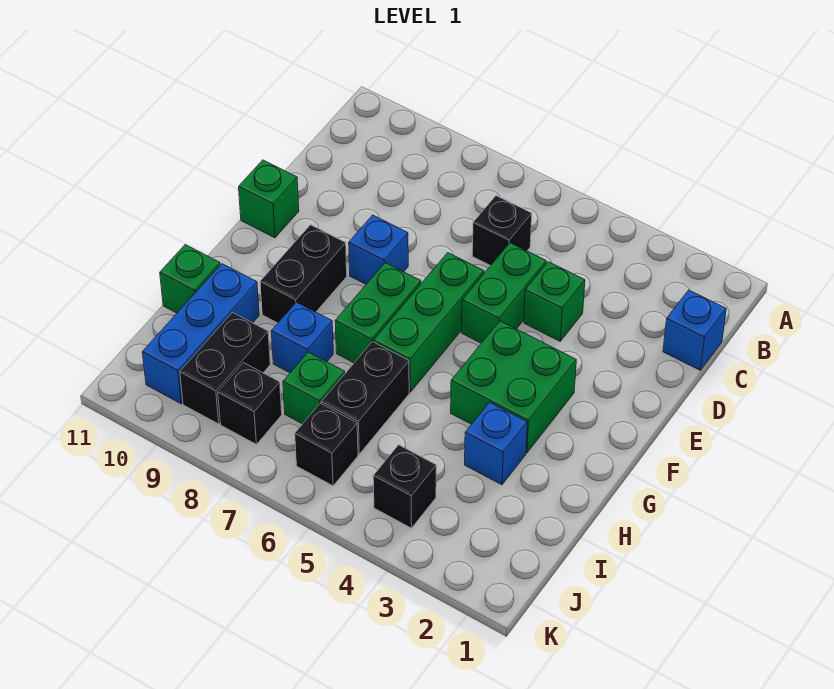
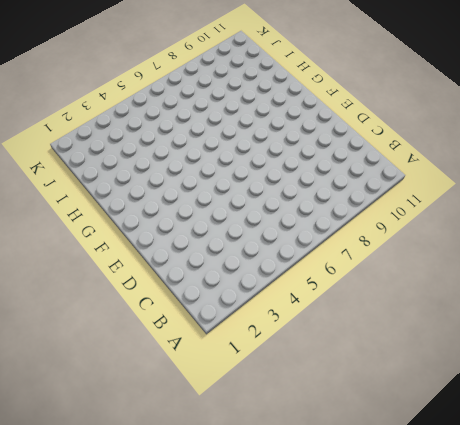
none -> blue 1x1 brick [663,290,726,370]
none -> black 1x1 brick [472,196,532,266]
none -> green 1x1 brick [524,262,585,341]

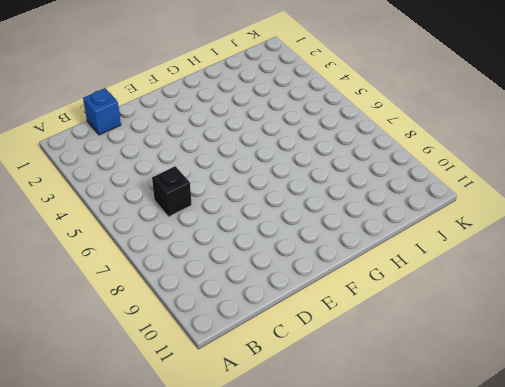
none -> green 1x1 brick [524,262,585,341]
none -> green 1x2 brick [462,243,546,343]
none -> green 1x3 brick [374,253,484,392]

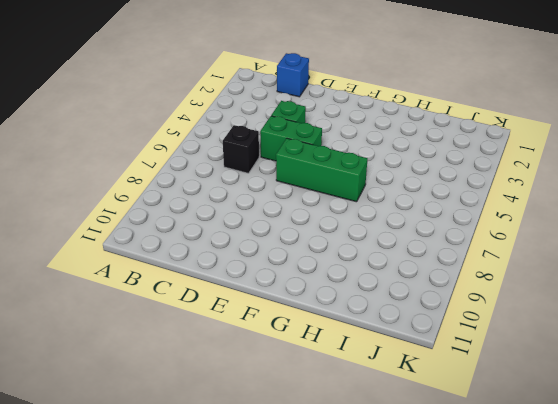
none -> blue 1x1 brick [349,215,408,284]
none -> green 1x1 brick [239,160,299,238]
none -> green 2x2 brick [451,321,576,453]

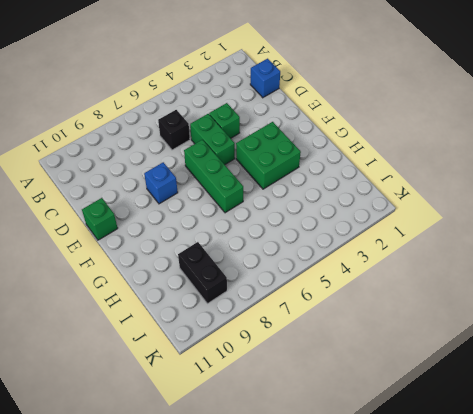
none -> green 1x2 brick [335,263,421,363]
none -> black 1x2 brick [260,225,347,323]
none -> blue 1x1 brick [465,402,527,485]

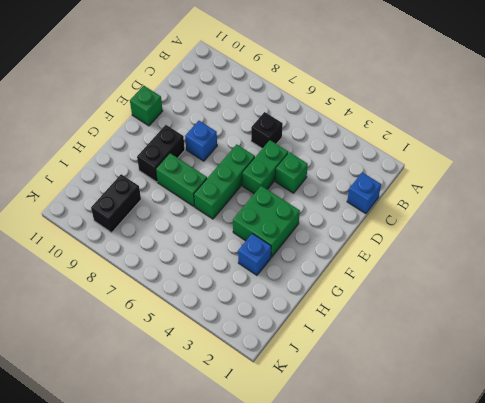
green 1x2 brick [156,153,207,206] -> green 1x2 brick turned to [335,263,421,363]
none -> black 1x2 brick [321,342,409,454]
none -> blue 1x1 brick [271,302,333,373]
none -> blue 1x3 brick [142,264,259,404]

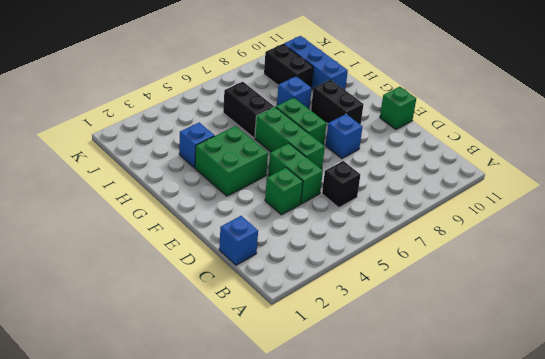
none -> green 1x1 brick [160,245,220,313]
none -> green 1x1 brick [283,352,345,424]
none -> black 1x1 brick [373,445,436,528]

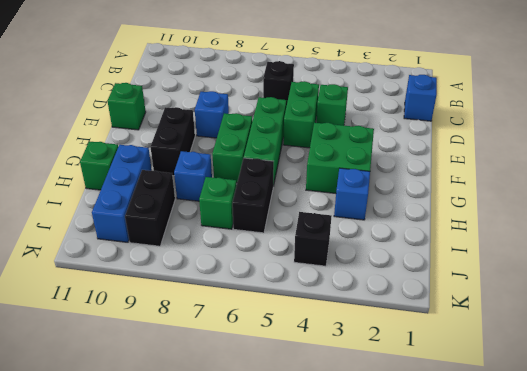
none -> black 1x1 brick [295,403,358,486]
none -> black 1x1 brick [218,363,282,444]

